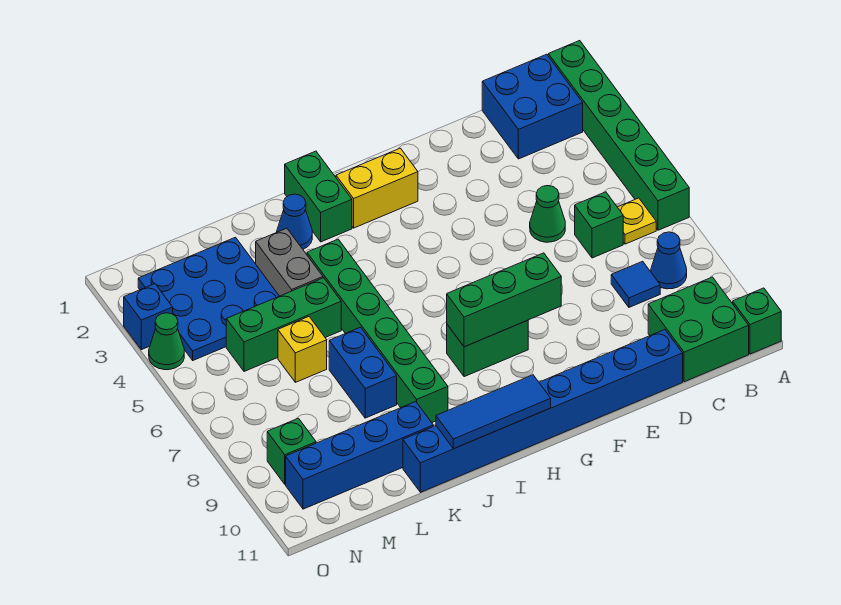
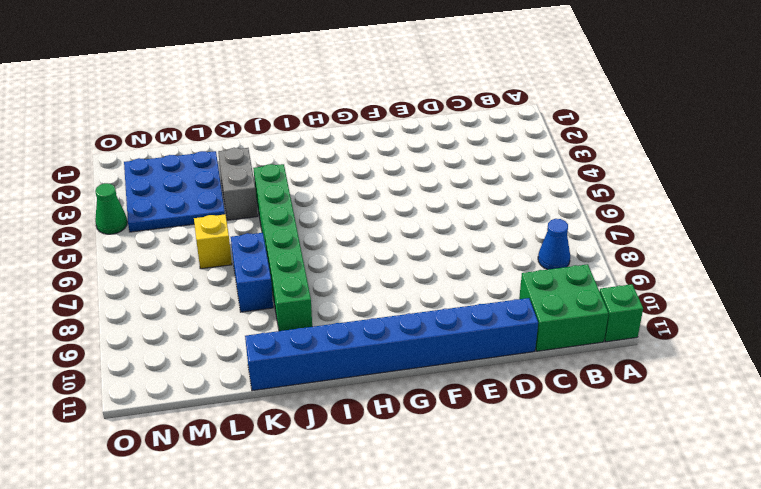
none -> green 1x6 brick [548,41,689,230]
none -> blue 2x2 brick [482,54,583,159]
none -> yellow 1x1 plate [618,198,656,244]

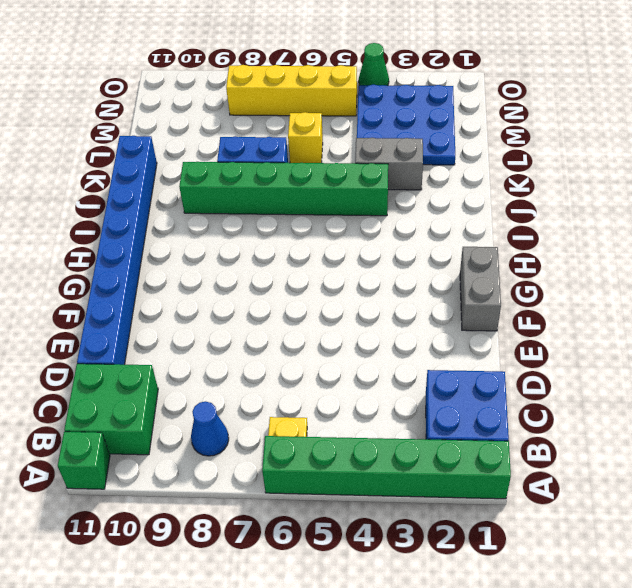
grey 1x2 brick [460,247,501,331] -> none
yellow 1x4 brick [226,65,357,116] -> none
none -> green 1x1 brick [575,192,623,258]
none -> blue 1x1 tile [611,261,660,307]
none -> green 1x1 cone [530,186,565,242]

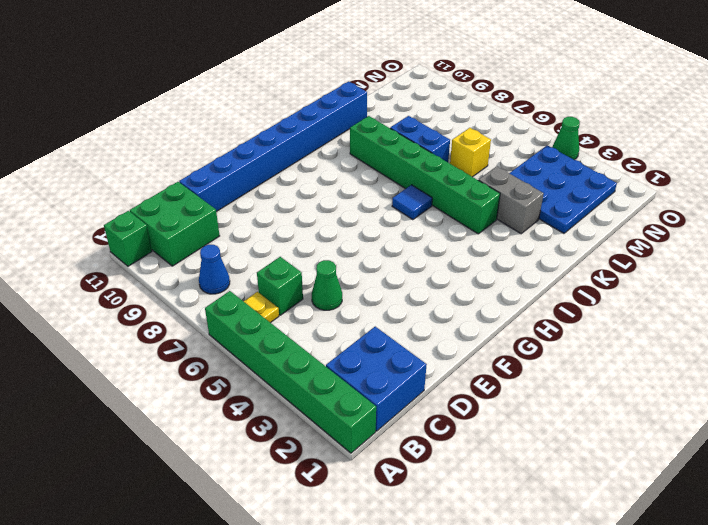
blue 1x1 tile [392,185,432,220] -> blue 1x1 tile moved to [611,261,660,307]
none -> yellow 1x2 brick [336,148,418,228]
none -> green 1x2 brick [447,320,528,377]
none -> green 1x2 brick [285,151,352,242]

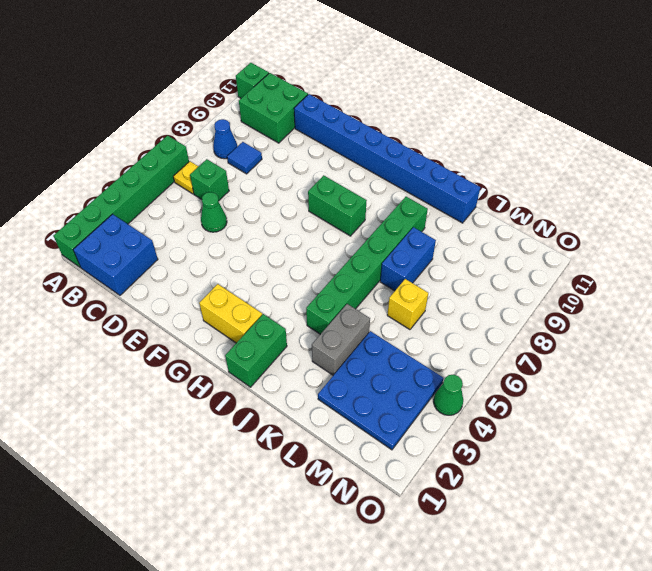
none -> blue 1x1 cone [277,194,312,249]
none -> green 1x3 brick [226,278,341,371]
none -> blue 1x4 brick [286,402,433,509]

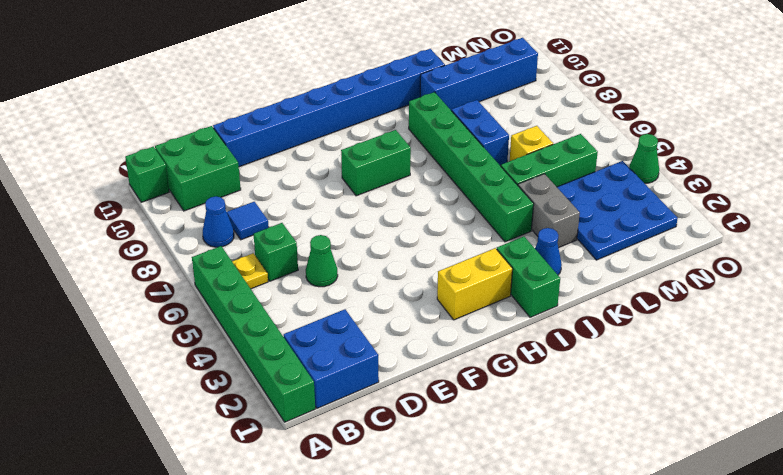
none -> green 1x1 brick [267,418,316,484]
none -> blue 1x1 brick [124,284,173,350]
none -> green 1x3 brick [447,253,561,347]

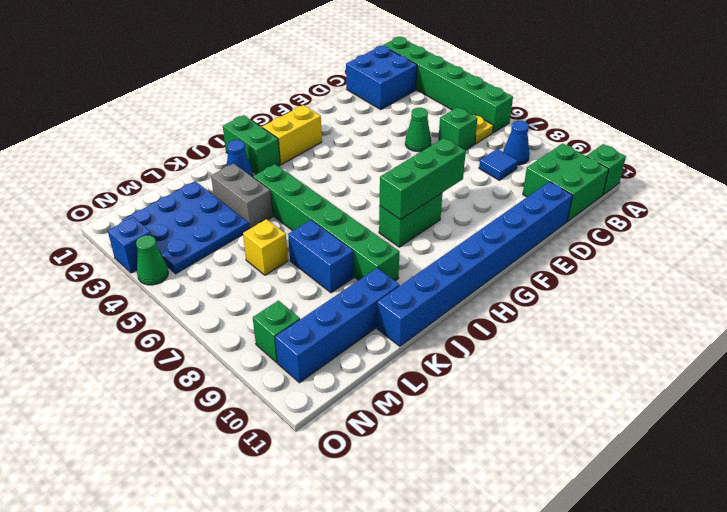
none -> green 1x3 brick [226,278,341,371]
none -> blue 1x3 tile [436,375,551,449]

